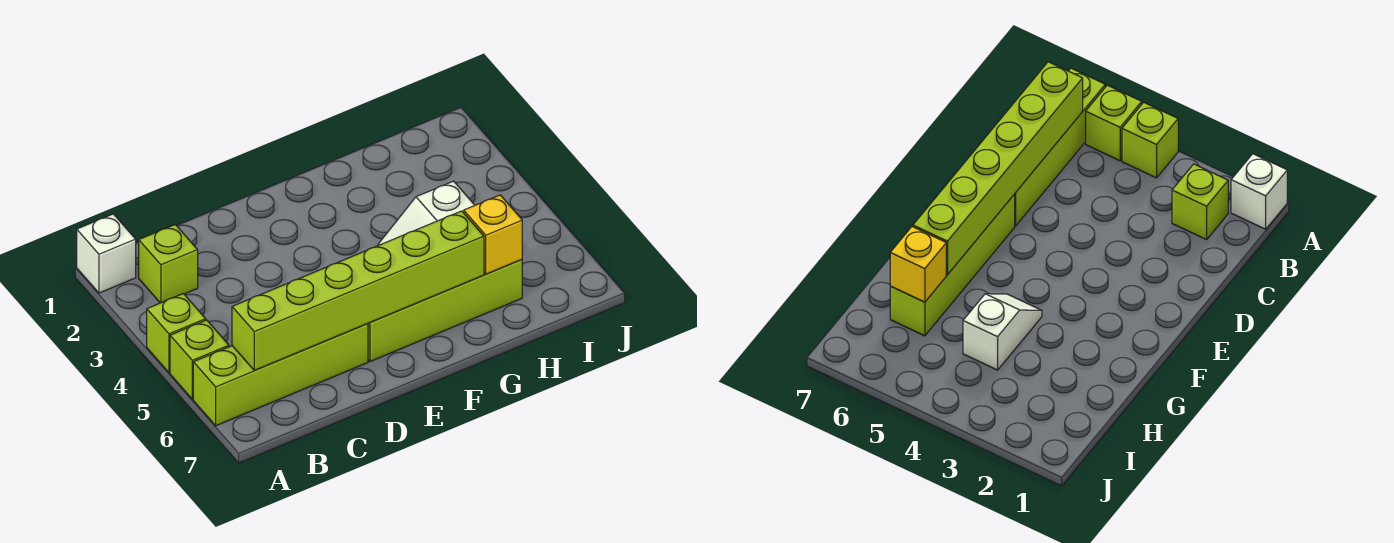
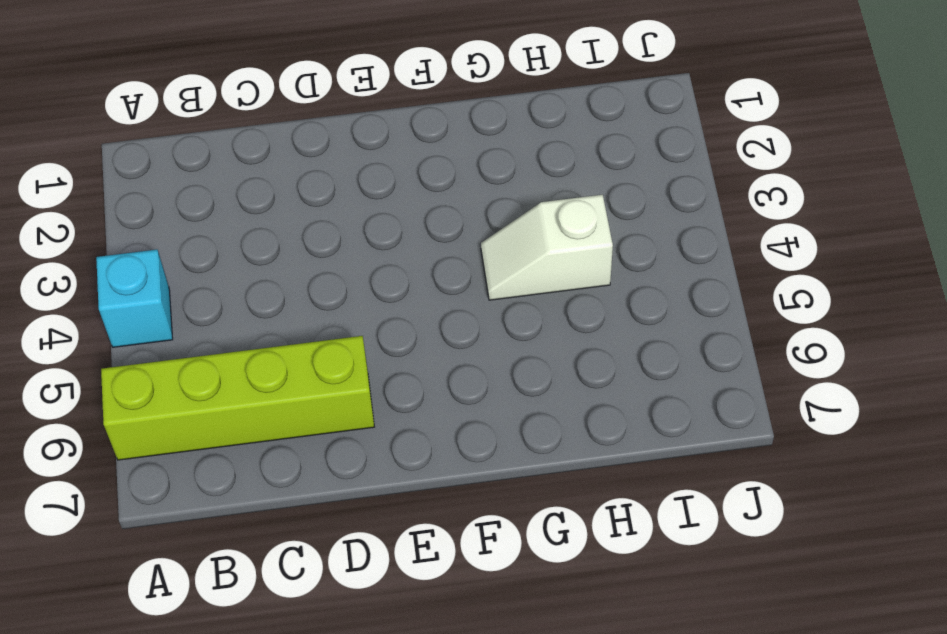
cyan 1x1 brick [96,250,173,347] -> lime 1x1 brick [147,294,206,373]
none -> white 1x1 brick [77,214,136,293]
none -> lime 1x1 brick [170,320,229,399]

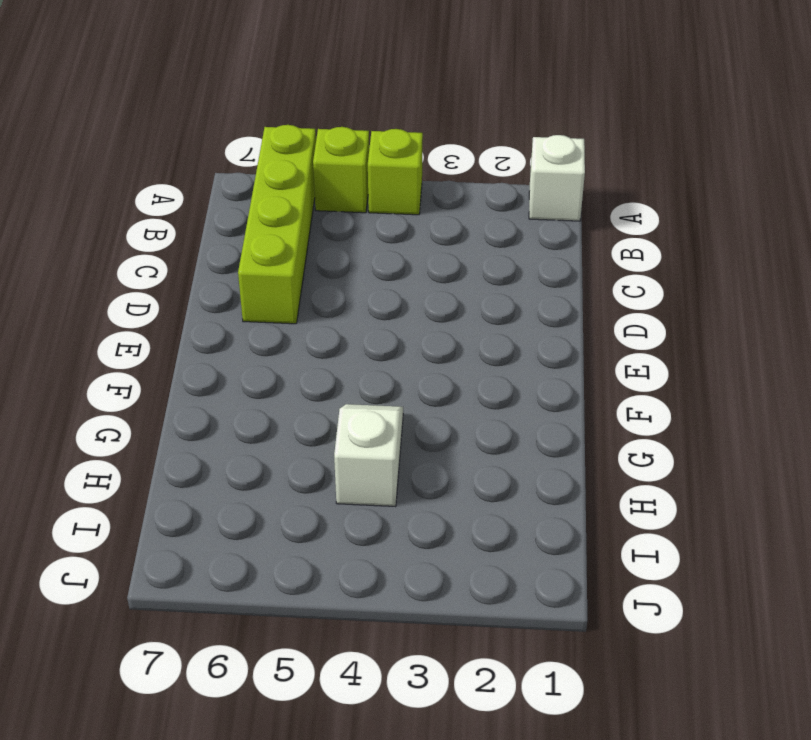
none -> lime 1x1 brick [139,225,198,303]
none -> lime 1x4 brick [368,259,522,362]

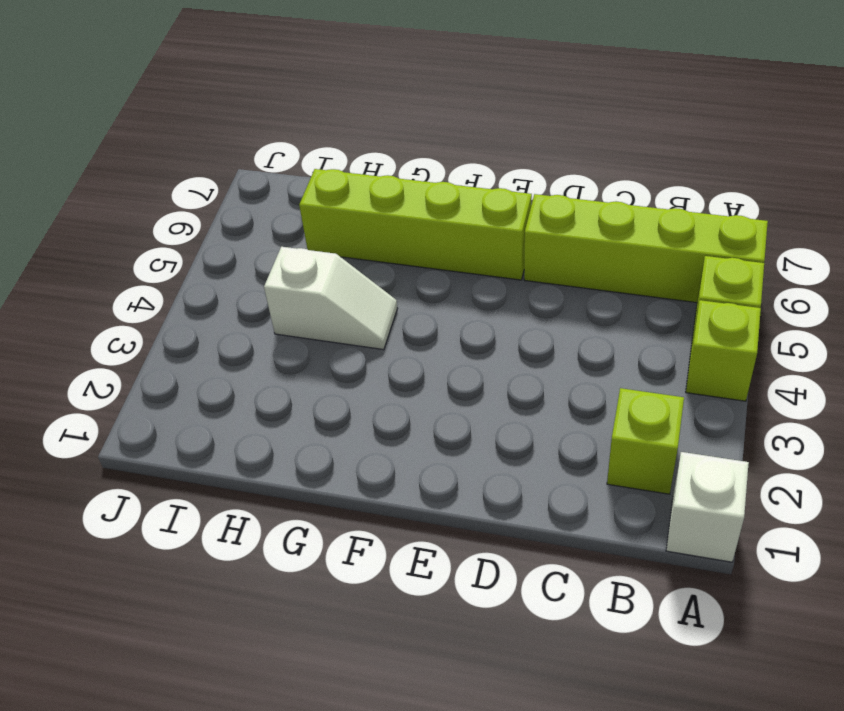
none -> lime 1x6 brick [232,211,484,370]
none -> yellow 1x1 brick [464,195,522,274]

